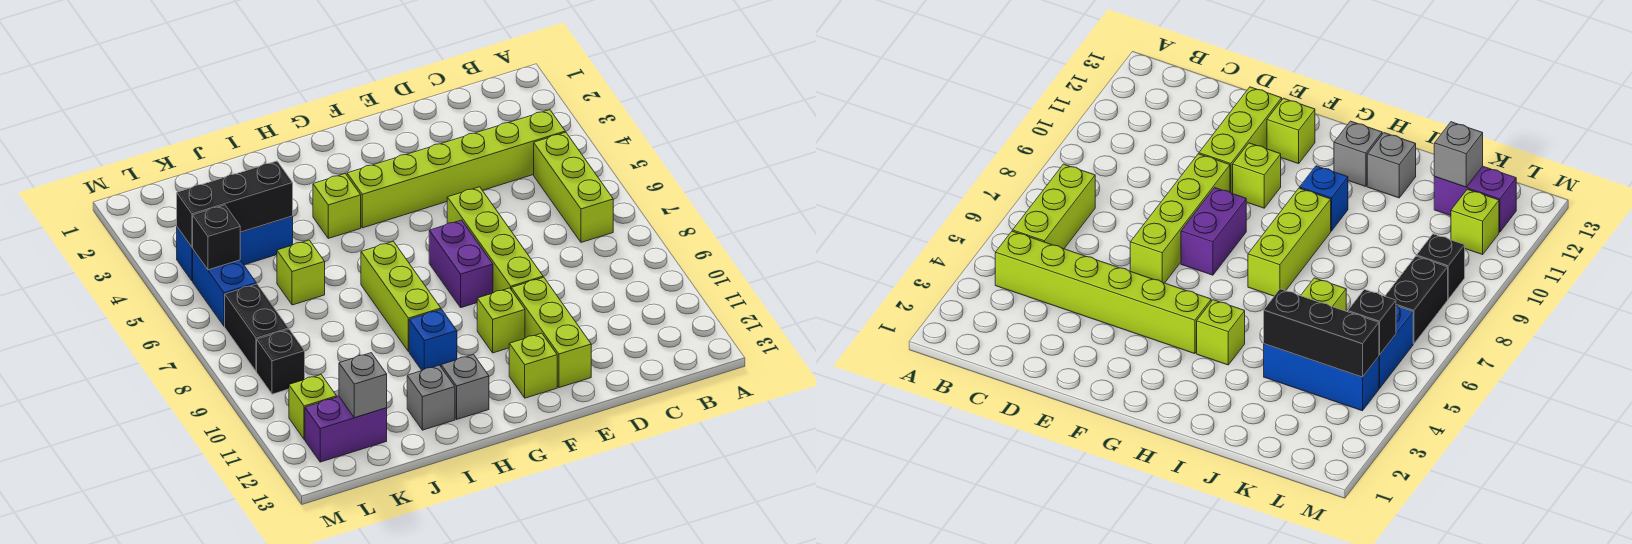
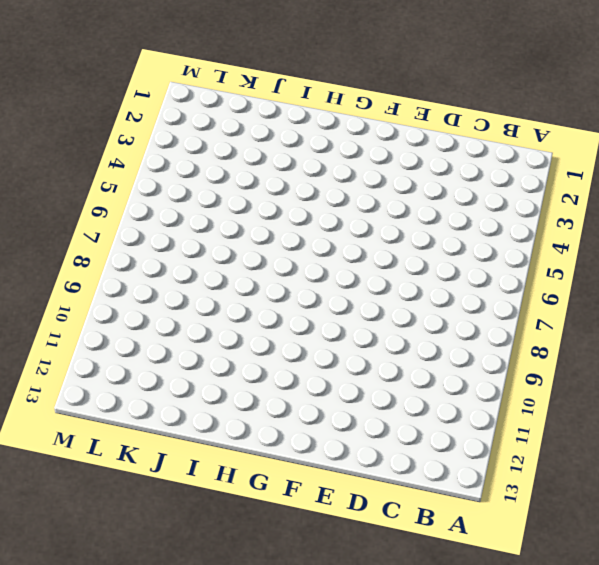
none -> lime 1x6 brick [347,110,565,228]
none -> lime 1x3 brick [534,132,613,242]
none -> lime 1x4 brick [447,187,543,293]

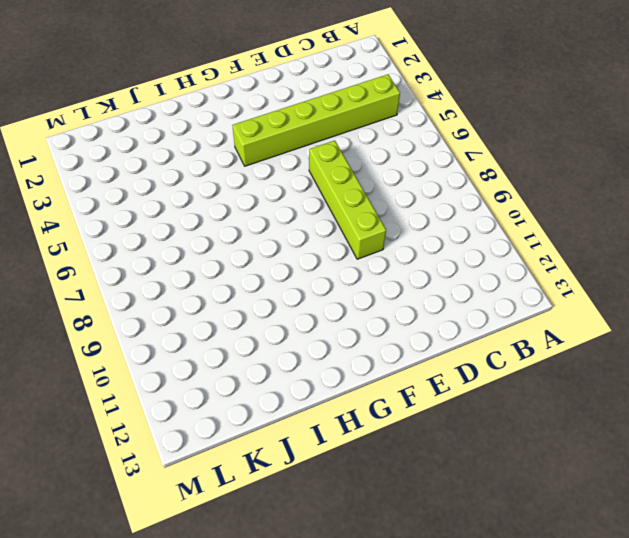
none -> lime 1x3 brick [534,132,613,242]
none -> lime 1x3 brick [512,277,591,388]
none -> purple 1x2 brick [429,220,493,308]

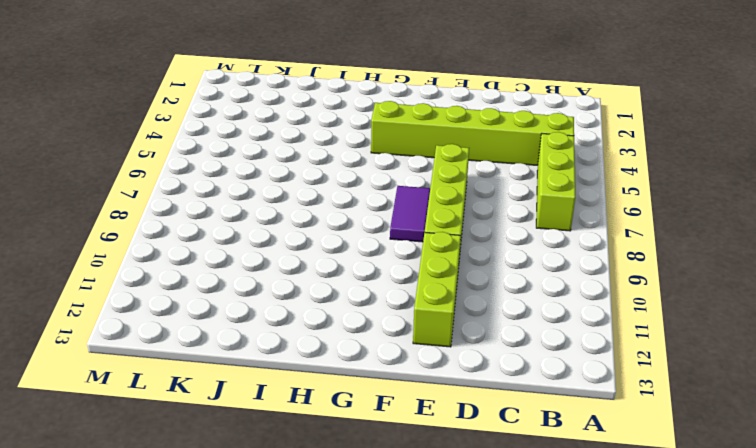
purple 1x2 tile [390,186,430,242] -> purple 1x2 brick [429,220,493,308]
none -> lime 1x1 brick [477,288,525,353]
none -> lime 1x1 brick [509,333,557,398]
none -> lime 1x1 brick [313,174,361,238]

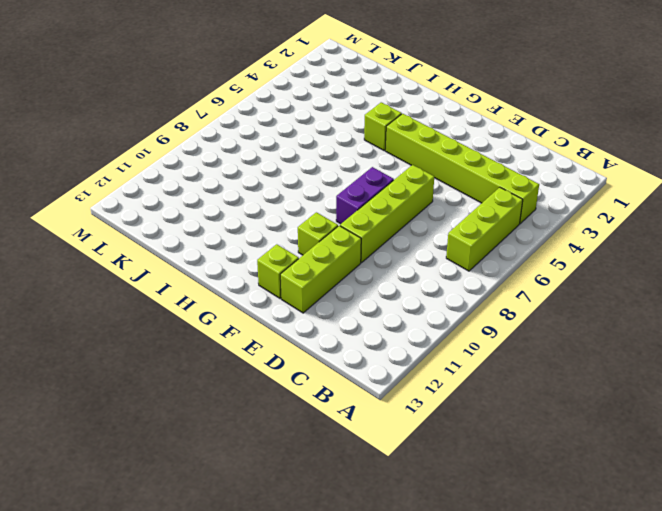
none -> lime 1x3 brick [361,241,441,352]
none -> blue 1x1 brick [409,309,457,370]
none -> grey 1x1 brick [441,355,489,419]

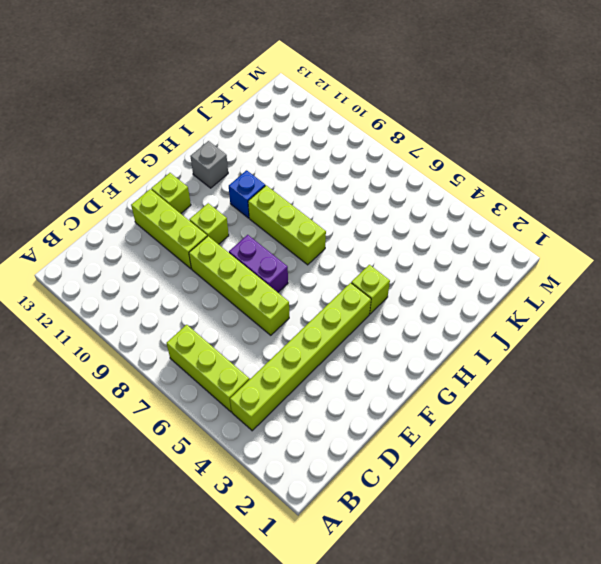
none -> grey 1x1 brick [407,365,455,430]
none -> blue 1x3 brick [177,216,293,281]
none -> lime 1x1 brick [277,240,325,305]

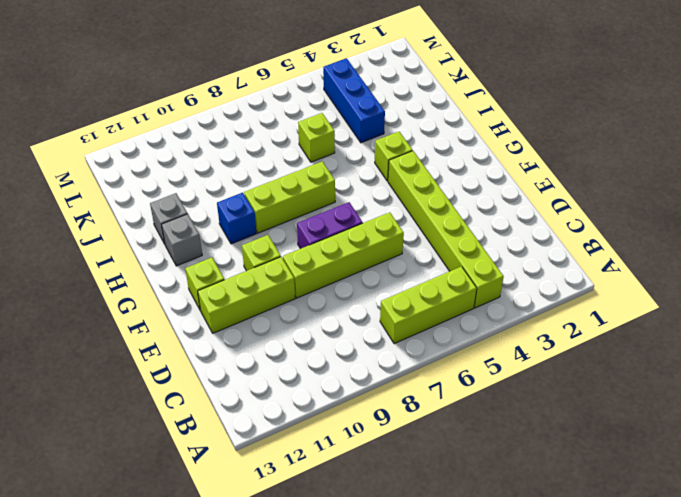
none -> purple 1x2 brick [305,397,387,462]
none -> blue 1x2 brick [193,250,256,326]
none -> black 1x2 brick [225,284,289,372]

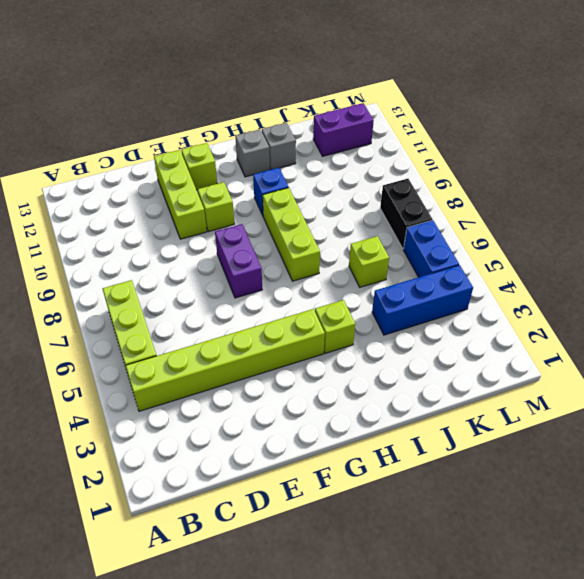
none -> lime 1x4 brick [447,187,543,293]
none -> black 1x1 brick [257,329,305,394]
none -> lime 1x1 brick [289,375,337,439]

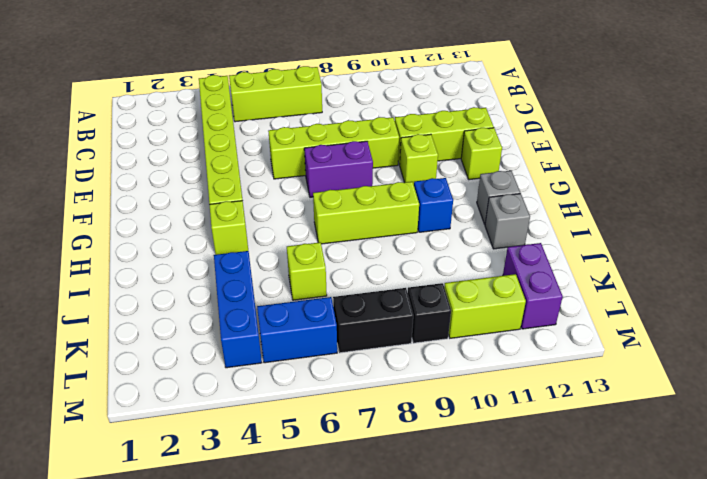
lime 1x2 brick [444,274,526,338] -> lime 1x1 brick [289,375,337,439]
none -> black 1x3 brick [177,161,293,247]
none -> grey 1x1 brick [339,353,387,418]
none -> black 1x1 brick [192,205,240,270]

